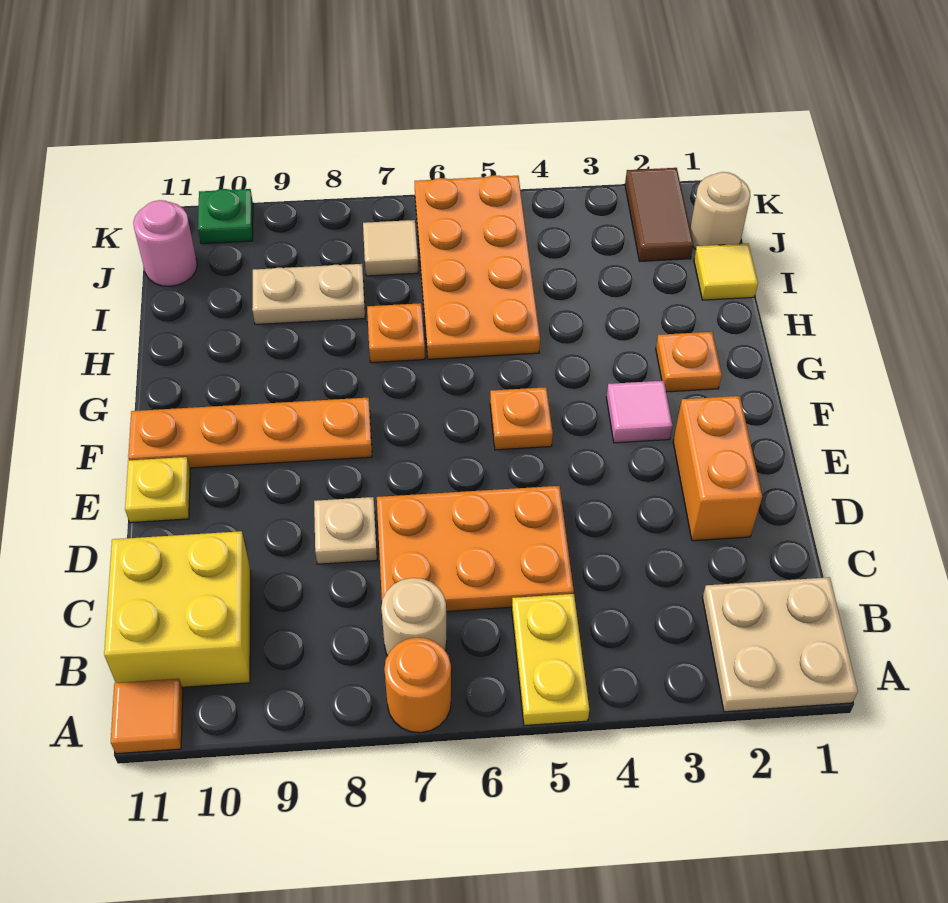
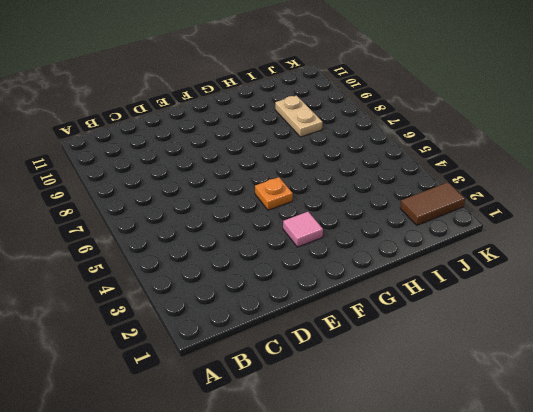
none -> tan 2x2 plate [702,577,858,712]
none -> yellow 1x2 plate [512,594,589,726]
none -> orange 1x1 round brick [384,638,451,733]

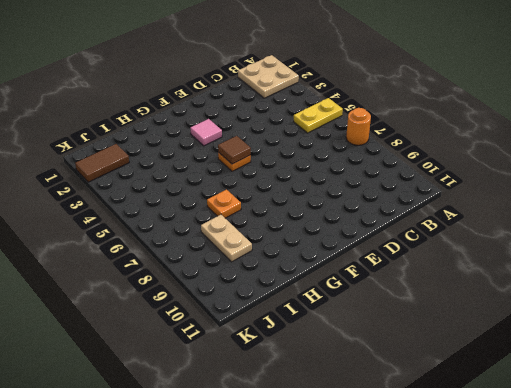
brown 1x1 tile [218,136,251,164] -> none
none -> orange 1x1 tile [111,679,183,754]
none -> tan 1x1 round brick [381,578,447,656]
none -> yellow 2x2 brick [104,531,251,687]

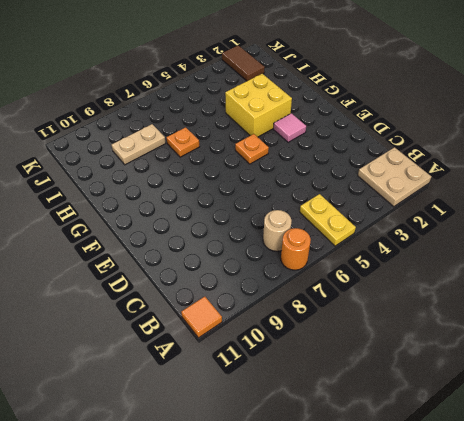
yellow 2x2 brick [225,74,292,137] -> yellow 2x2 brick moved to [104,531,251,687]
none -> orange 2x3 plate [377,486,574,612]
none -> orange 1x2 brick [673,396,762,541]
none -> tan 1x1 plate [314,497,377,564]

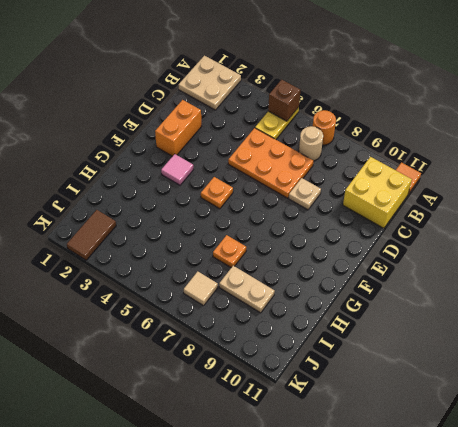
brown 1x1 brick [268,80,300,121] -> none
none -> yellow 1x1 plate [125,457,190,523]
none -> orange 1x4 plate [128,398,372,468]
none -> orange 1x1 plate [656,332,722,392]

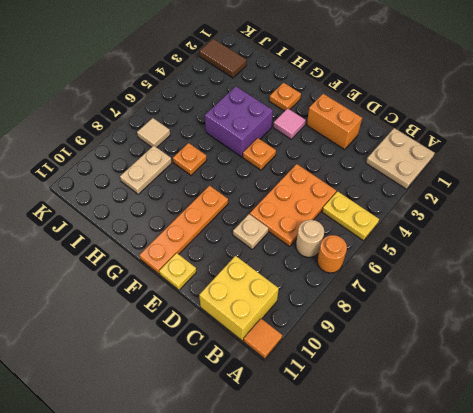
purple 2x2 brick [205,87,273,157] -> orange 2x4 plate [415,175,540,359]
none -> yellow 1x1 tile [694,243,758,300]
none -> tan 1x1 round brick [690,172,750,249]
none -> pink 1x1 round brick [133,200,197,286]

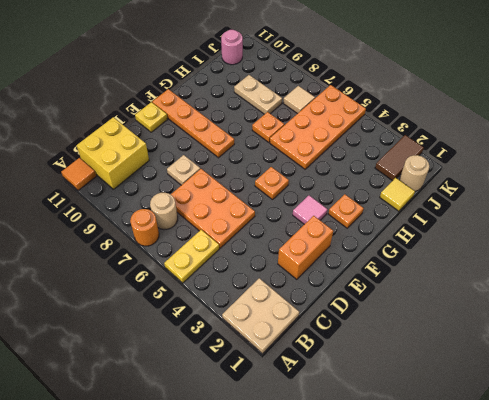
none -> green 1x1 plate [198,189,253,244]

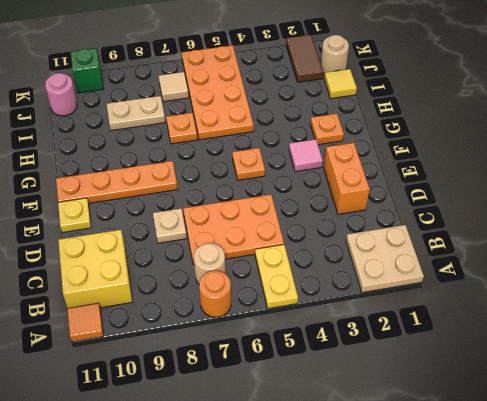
green 1x1 brick [71,48,103,93] -> green 1x1 plate [198,189,253,244]

